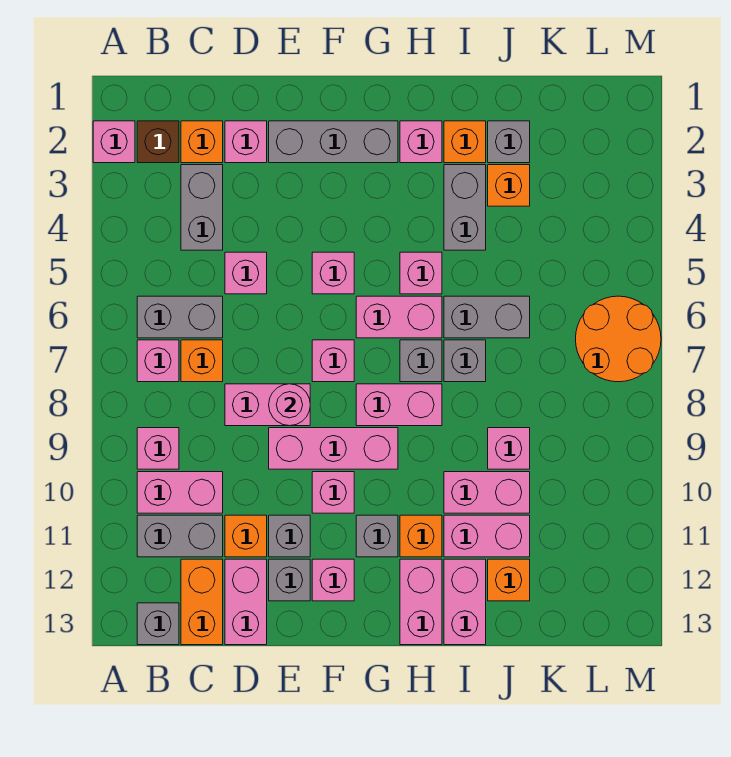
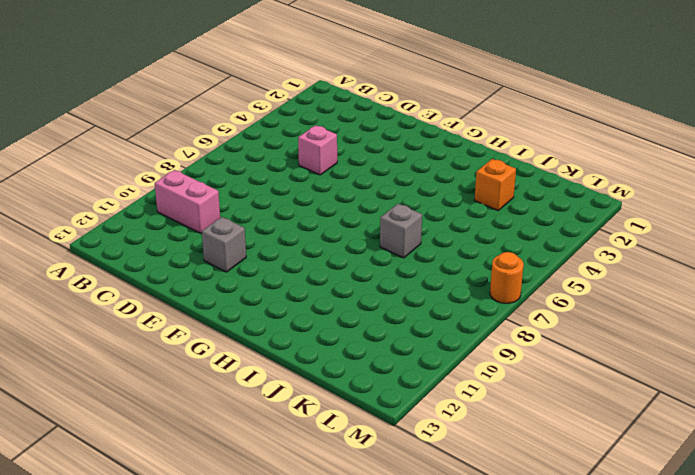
orange 1x1 round brick [490,252,524,303] -> orange 2x2 round brick [576,296,661,382]
none -> pink 1x1 brick [93,121,135,163]
none -> brown 1x1 brick [137,121,179,163]
none -> grey 1x2 brick [137,296,223,338]
none -> pink 1x1 brick [137,340,179,382]

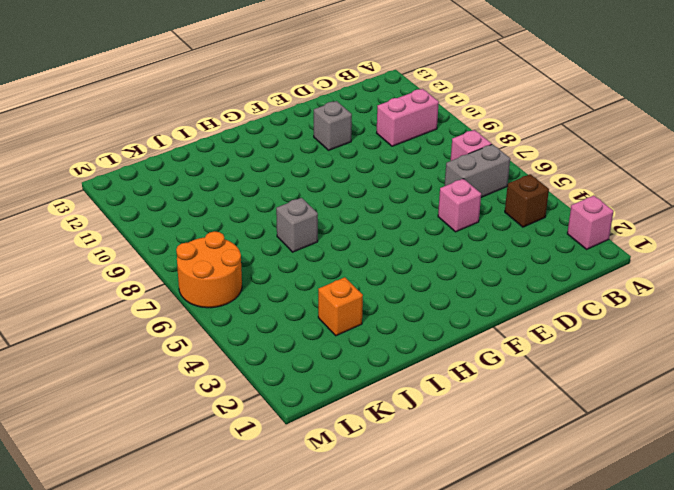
brown 1x1 brick [505,174,549,227] -> brown 1x1 brick moved to [137,121,179,163]
none -> pink 1x1 brick [137,428,179,469]
none -> grey 1x2 brick [137,515,223,557]
none -> grey 1x1 brick [137,603,179,645]
none -> orange 1x1 brick [181,121,223,163]

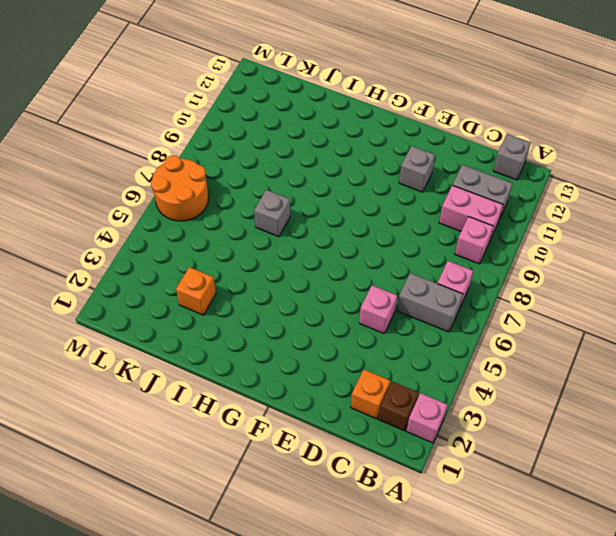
none -> grey 1x2 brick [181,165,223,250]
none -> orange 1x1 brick [181,340,223,382]
none -> orange 1x2 brick [181,559,223,645]
none -> pink 1x1 brick [225,121,267,163]

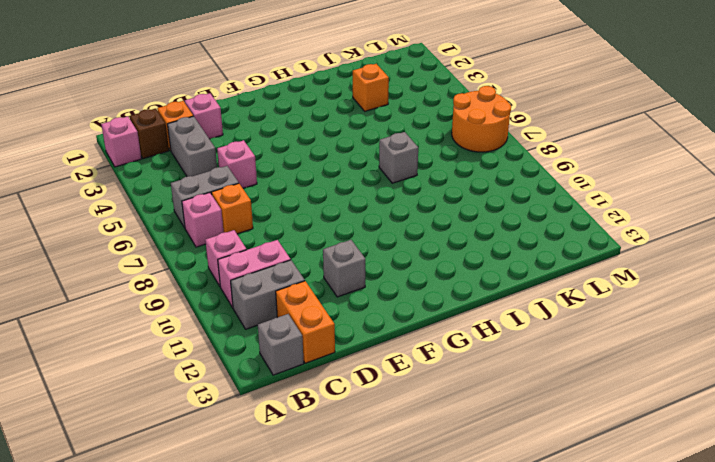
none -> pink 1x2 brick [225,384,310,426]
none -> orange 1x1 brick [225,515,267,557]
none -> pink 1x2 brick [225,559,267,645]
none -> grey 1x3 brick [269,121,398,163]

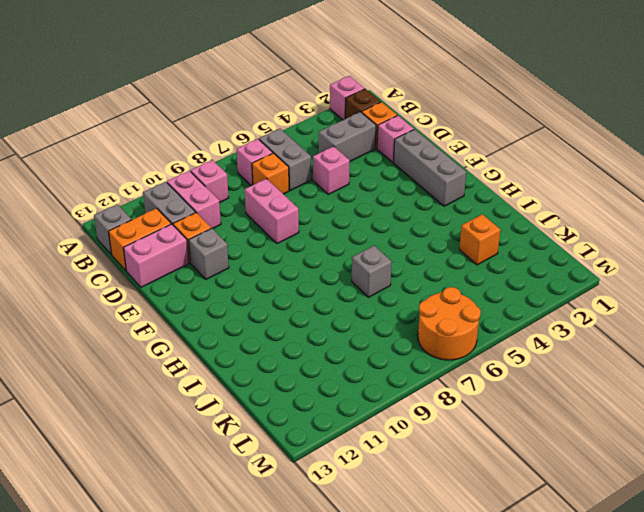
none -> pink 1x3 brick [269,428,398,469]
none -> grey 1x1 brick [269,559,310,601]
none -> pink 1x1 brick [312,252,354,294]
none -> pink 1x1 brick [312,340,354,382]

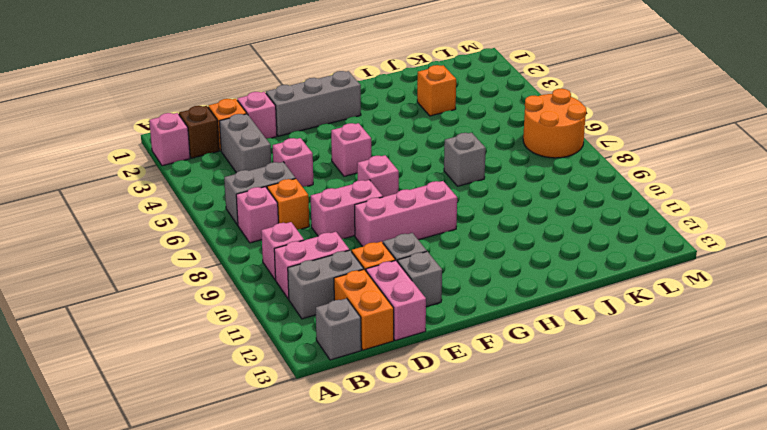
none -> pink 1x1 brick [312,472,354,513]
none -> pink 1x1 brick [312,559,354,601]
none -> pink 1x2 brick [356,296,442,338]
none -> pink 1x2 brick [356,384,442,426]

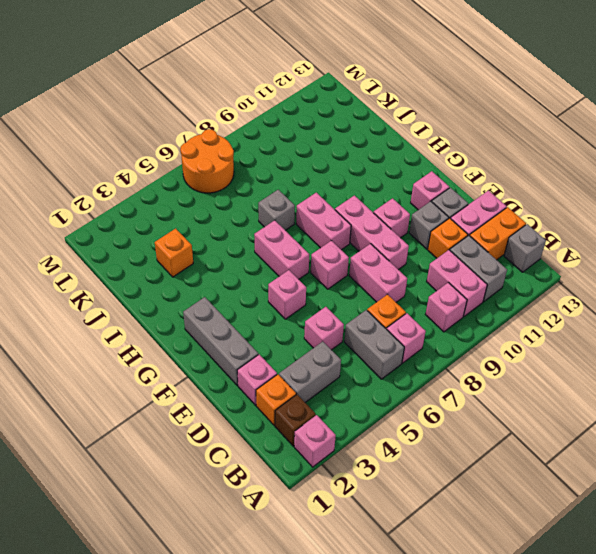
none -> grey 1x1 brick [356,515,398,557]
none -> pink 1x1 brick [400,121,442,163]
none -> pink 1x1 brick [400,252,442,294]
none -> grey 1x1 brick [400,340,442,382]

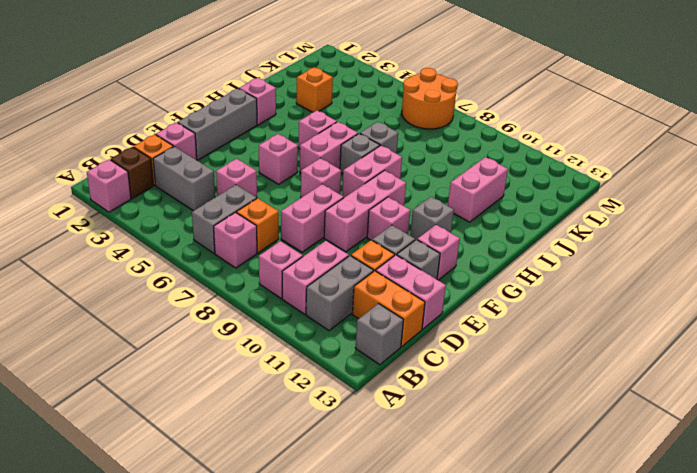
none -> orange 1x1 brick [400,515,442,557]
none -> pink 1x2 brick [400,559,442,645]
none -> orange 1x1 brick [444,121,486,163]
none -> grey 1x2 brick [444,165,486,250]

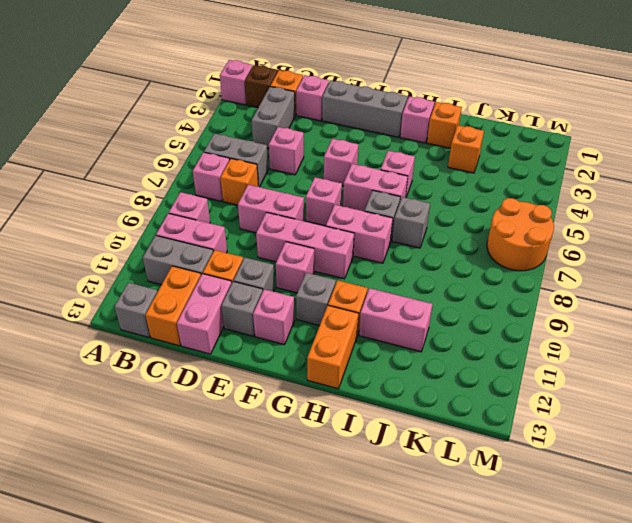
orange 1x2 brick [307,306,358,389] -> pink 1x2 brick [400,559,442,645]
none -> grey 1x2 brick [444,165,486,250]
none -> grey 1x2 brick [444,296,530,338]
none -> pink 1x2 brick [444,472,530,513]
none -> pink 1x2 brick [444,559,486,645]

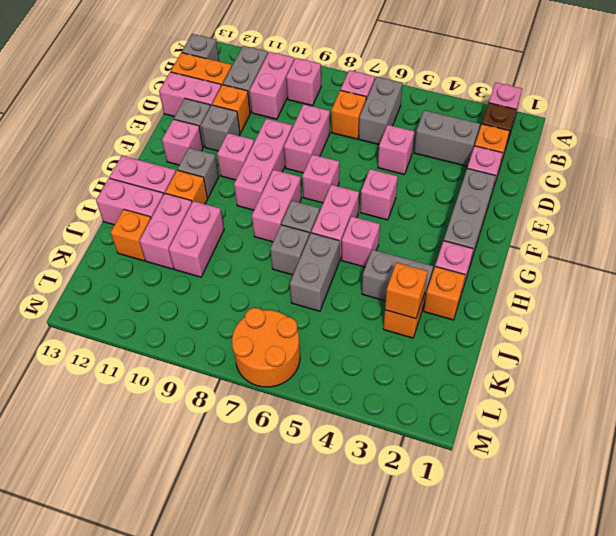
orange 1x1 brick [385,263,428,319] -> none
none -> grey 1x1 brick [488,121,530,163]
none -> pink 1x1 brick [488,428,530,469]
none -> pink 1x1 round brick [269,384,310,426]

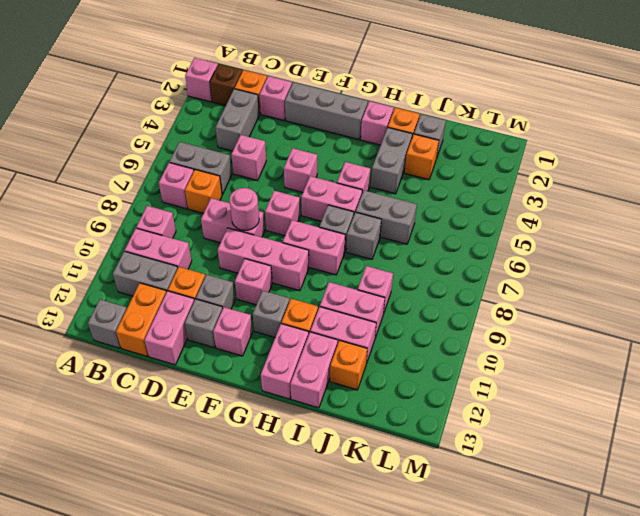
none -> orange 2x2 round brick [576,296,661,382]

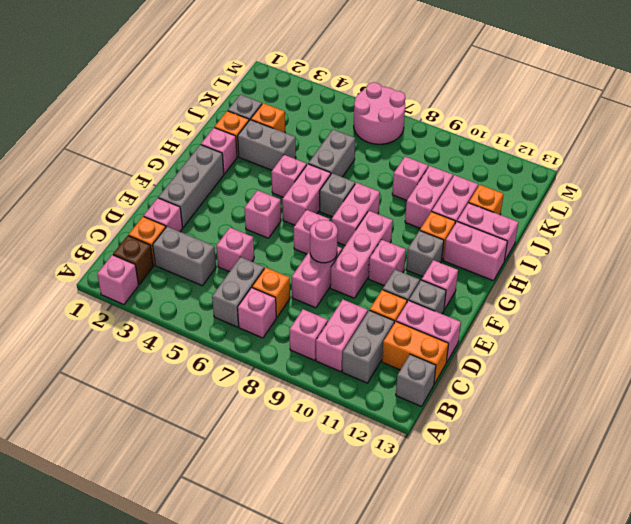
pink 2x2 round brick [354,82,405,144] -> orange 2x2 round brick [576,296,661,382]
none -> grey 1x1 brick [444,340,486,382]

